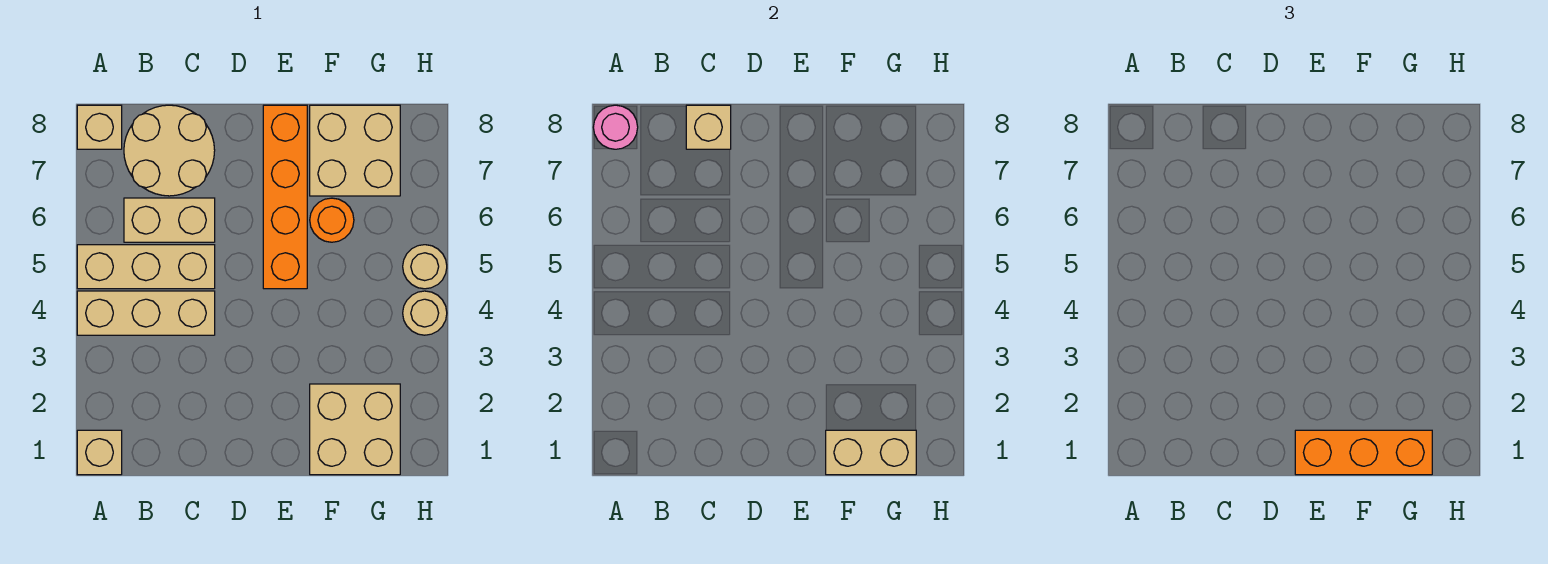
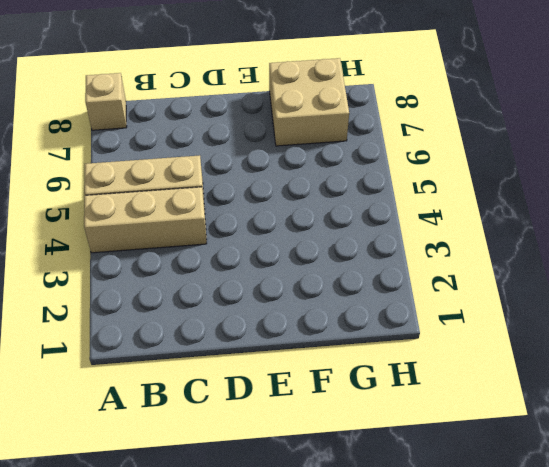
none -> tan 1x1 brick [77,430,122,475]
none -> tan 1x2 brick [124,198,215,242]
none -> tan 2x2 round brick [124,105,215,196]

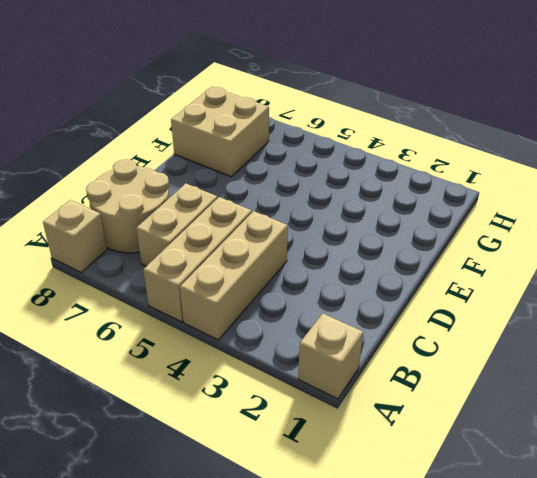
none -> orange 1x4 brick [263,105,307,289]
none -> tan 2x2 brick [310,384,400,475]
none -> orange 1x1 round brick [310,198,354,242]

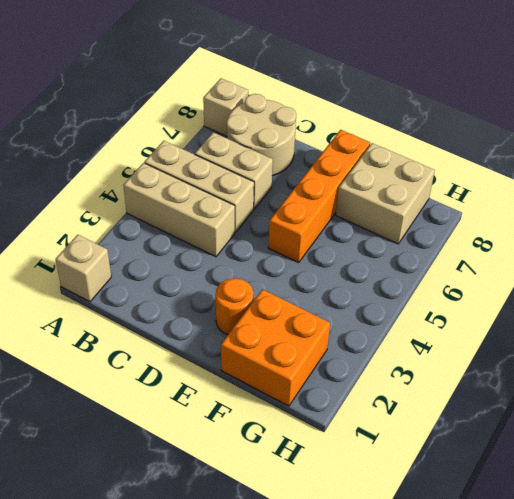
orange 1x1 round brick [216,278,254,335] -> orange 1x1 round brick moved to [310,198,354,242]
orange 2x2 brick [221,289,330,406] -> tan 2x2 brick [310,384,400,475]
none -> tan 1x1 round brick [403,291,447,335]
none -> tan 1x1 round brick [403,245,447,289]
none -> pink 1x1 round brick [593,105,638,149]

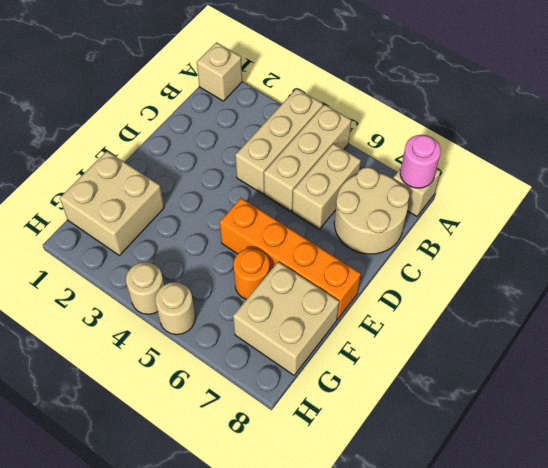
none -> tan 1x1 brick [686,105,731,149]
none -> tan 1x2 brick [826,430,916,475]
none -> orange 1x3 brick [1295,430,1432,475]

